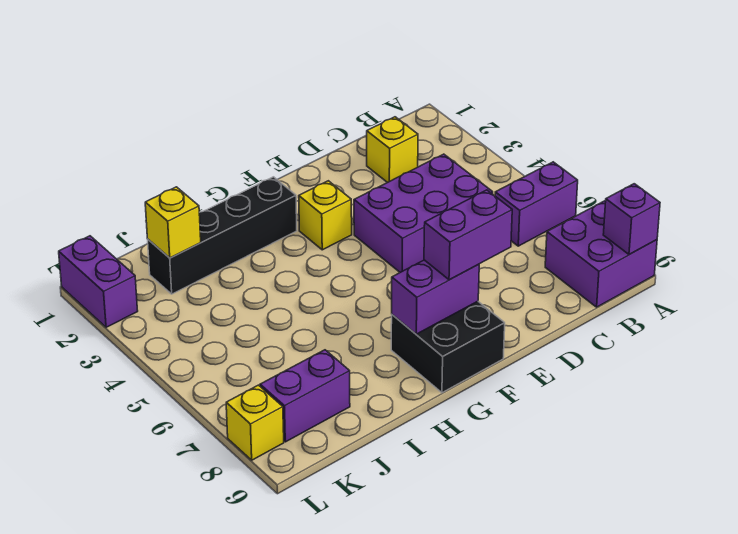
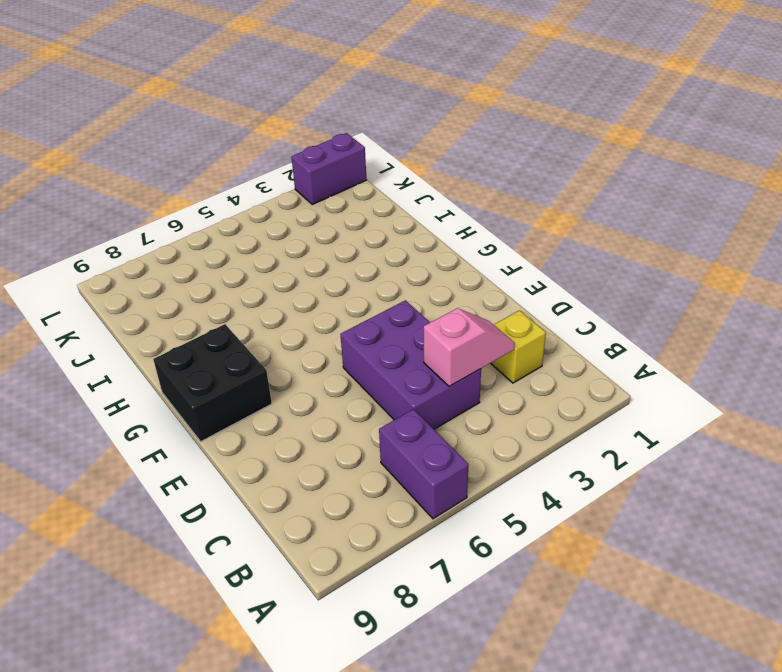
pink 1x2 slope [424,308,515,386] -> none
none -> purple 2x2 brick [545,201,657,307]
none -> yellow 1x1 brick [299,181,352,250]
none -> black 1x4 brick [148,177,297,294]

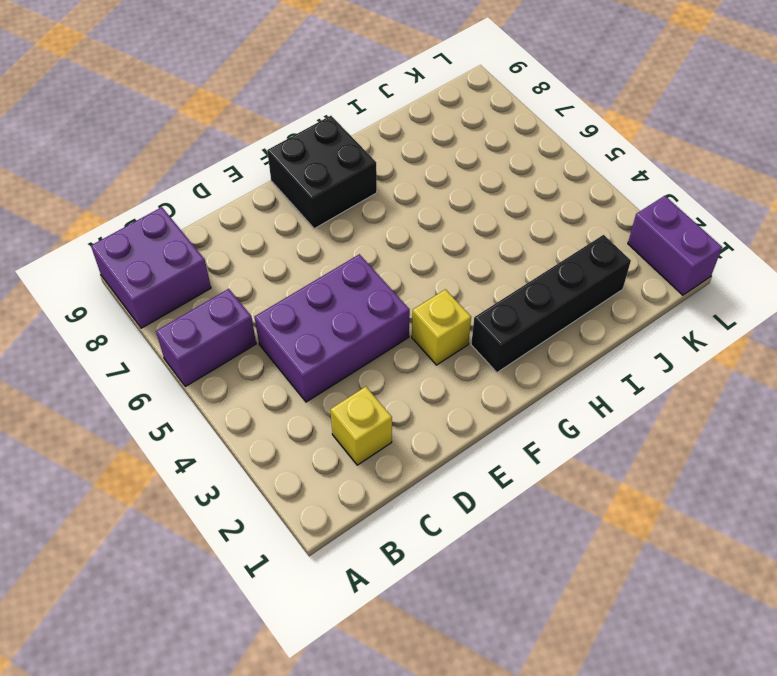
none -> purple 1x2 brick [260,350,350,442]
none -> yellow 1x1 brick [226,385,284,460]
none -> purple 1x1 brick [603,184,660,255]

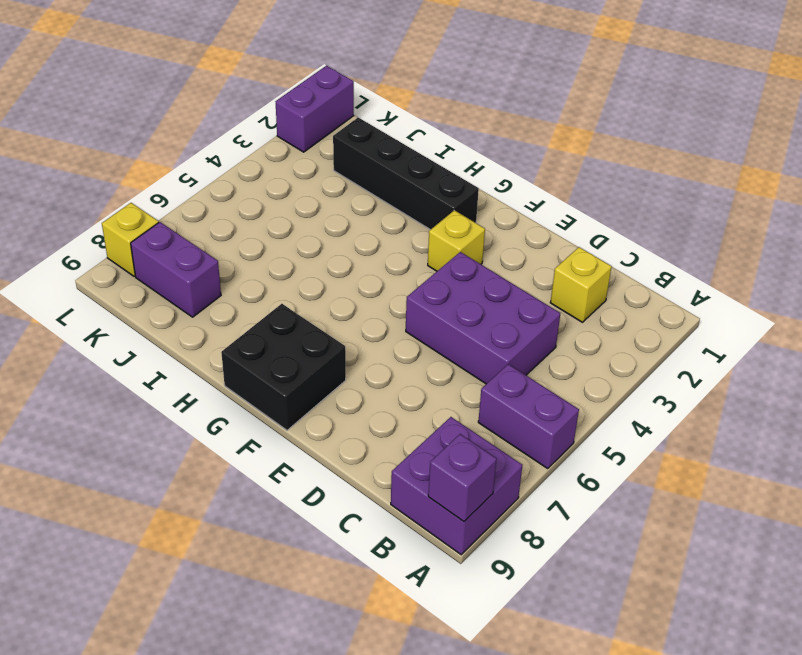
none -> purple 1x2 brick [392,260,479,334]
none -> yellow 1x1 brick [145,187,201,258]
none -> purple 1x2 brick [424,190,512,280]

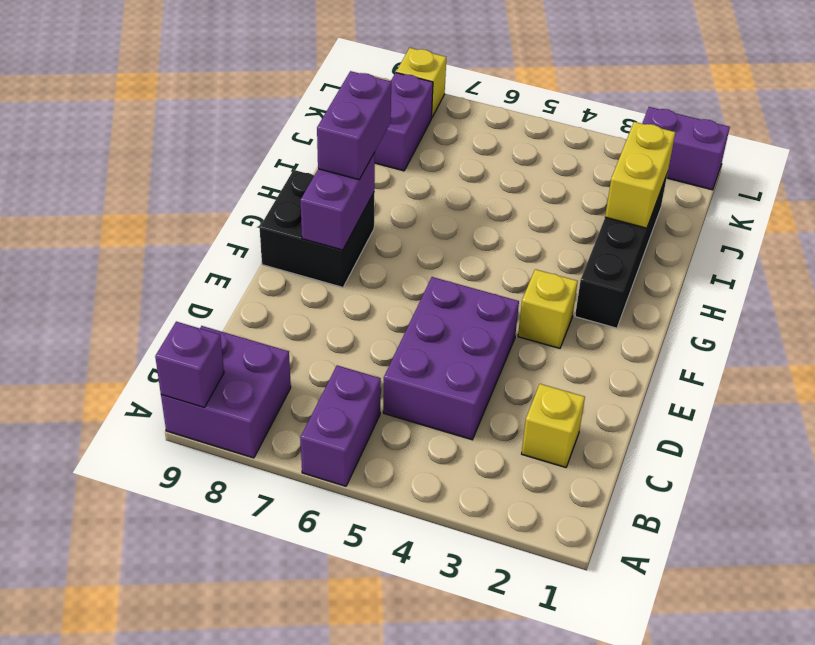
purple 1x2 brick [317,71,391,180] -> purple 1x2 brick moved to [424,190,512,280]
yellow 1x2 brick [605,122,675,228] -> yellow 1x1 brick [145,187,201,258]

